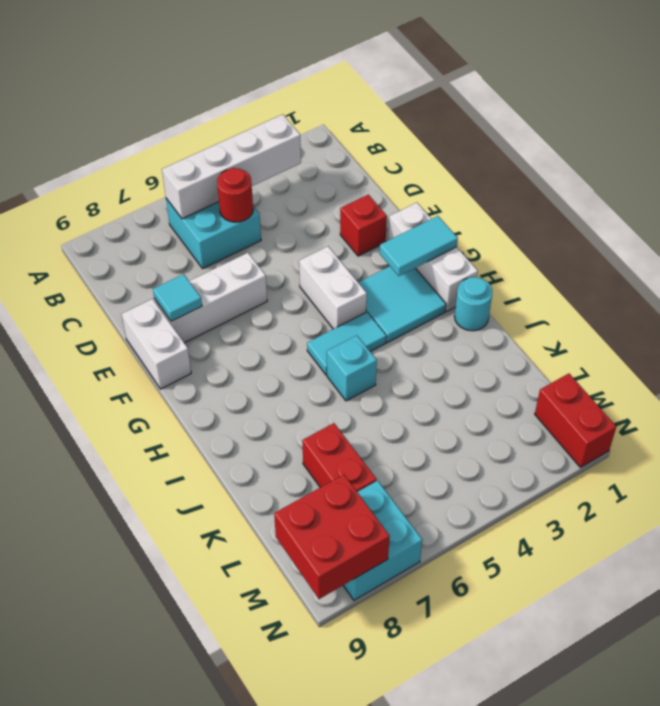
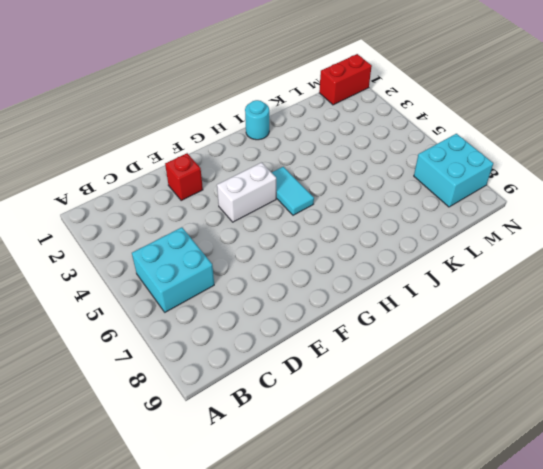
none -> white 1x3 brick [154,253,267,343]
none -> white 1x2 brick [122,299,191,389]
none -> white 1x3 brick [388,203,478,311]

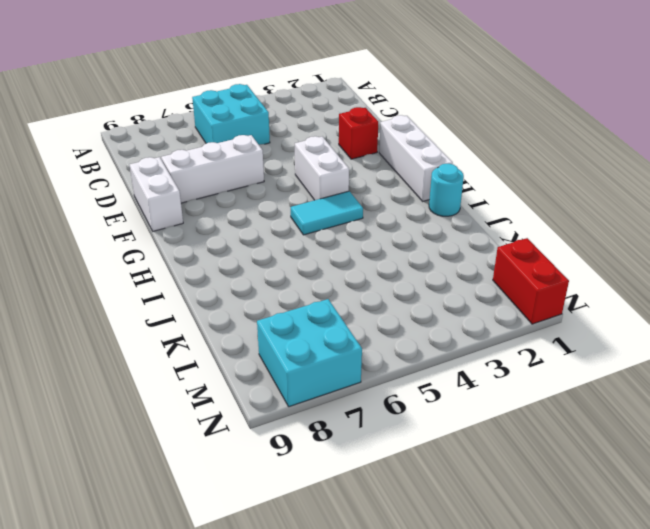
none -> cyan 2x2 tile [358,266,446,343]
none -> cyan 1x1 brick [327,335,377,401]
none -> red 1x2 brick [302,423,377,492]

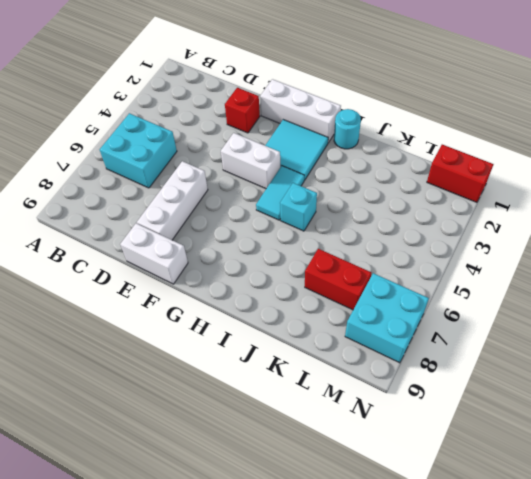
none -> white 1x4 brick [162,114,301,219]
none -> red 1x1 round brick [217,168,253,222]
none -> cyan 1x1 tile [153,274,202,321]

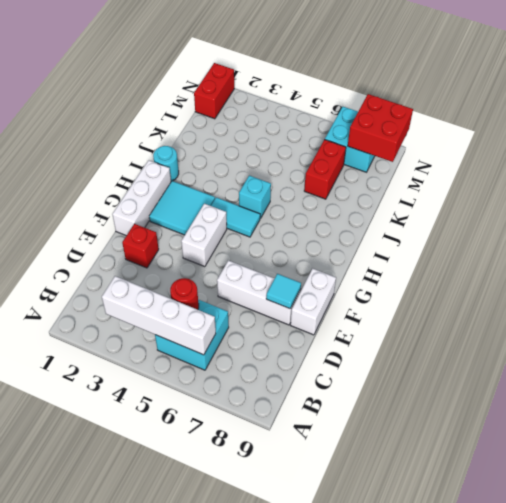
none -> cyan 1x2 tile [379,216,458,276]

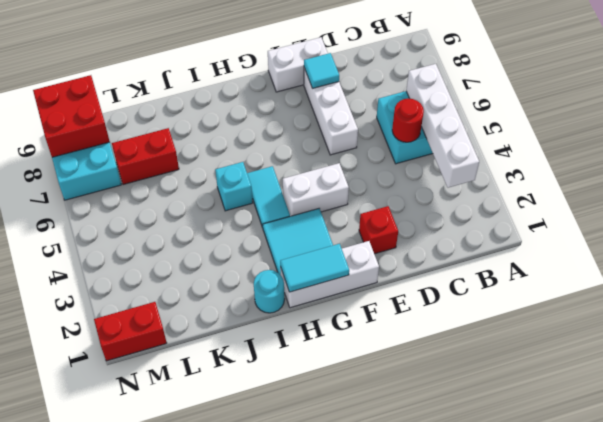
cyan 1x2 tile [280,244,349,292] -> cyan 1x2 tile turned to [379,216,458,276]

